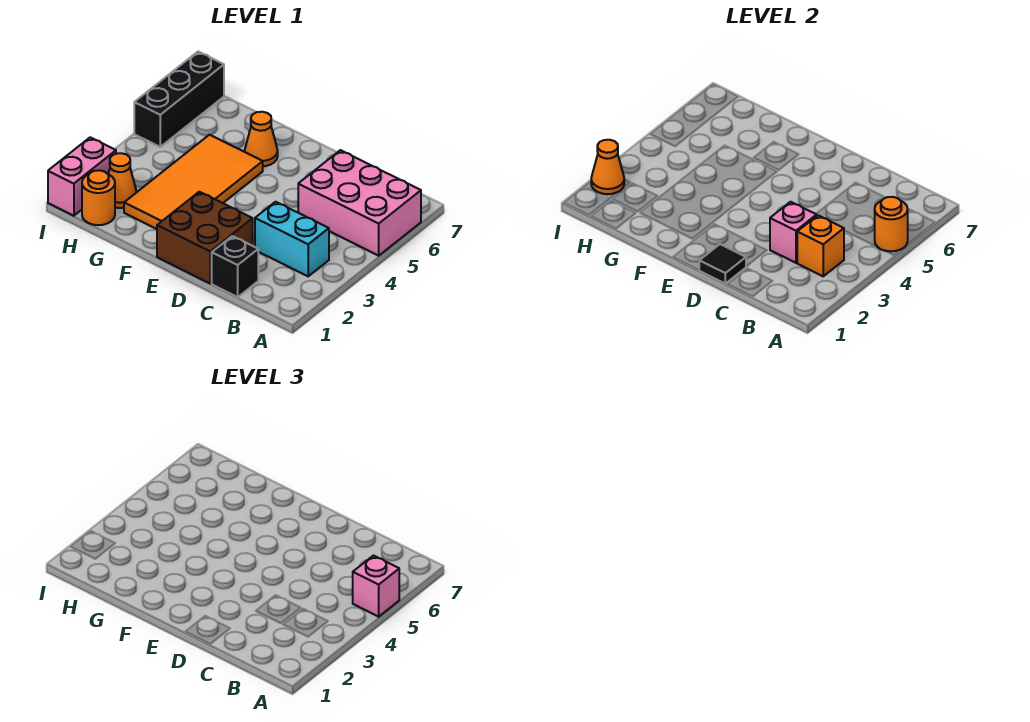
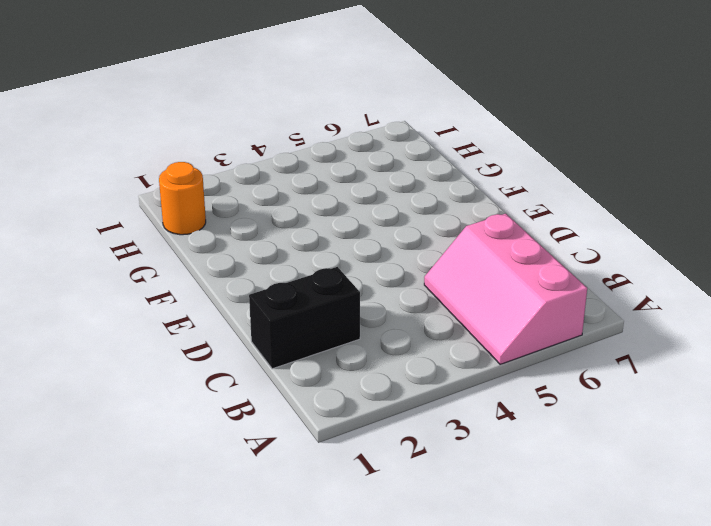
pink 2x3 slope [424,214,587,364] -> pink 2x3 brick [298,150,421,256]
black 1x2 brick [249,267,360,369] -> black 1x1 brick [212,236,258,297]
none -> cyan 1x2 brick [255,202,329,276]
none -> brown 2x2 brick [157,192,253,283]
none -> orange 2x4 tile [124,135,263,229]

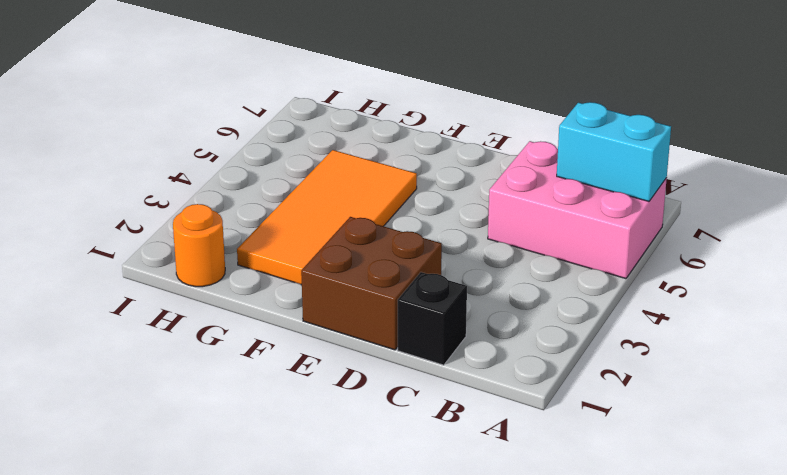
cyan 1x2 brick [557,102,671,201] -> cyan 1x2 brick moved to [255,202,329,276]
none -> orange 1x1 cone [245,112,278,166]
none -> orange 1x1 cone [108,153,137,208]
none -> pink 1x2 brick [48,137,116,216]

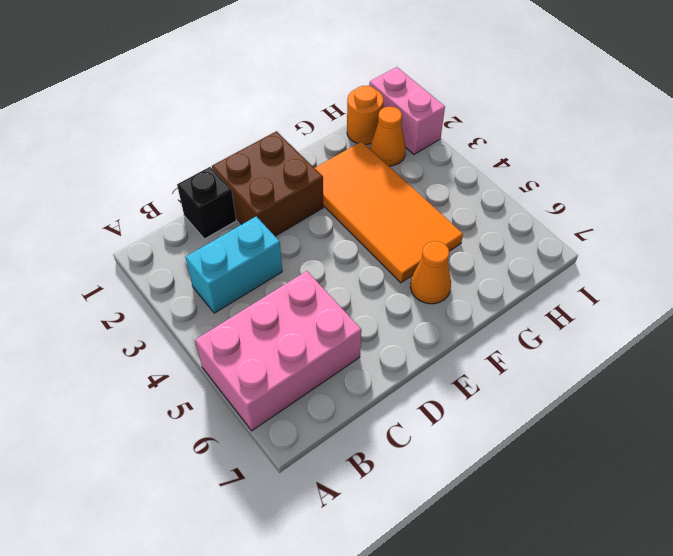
none -> black 1x3 brick [134,52,224,147]
none -> orange 1x1 round brick [875,197,908,251]
none -> orange 1x1 brick [797,215,844,276]

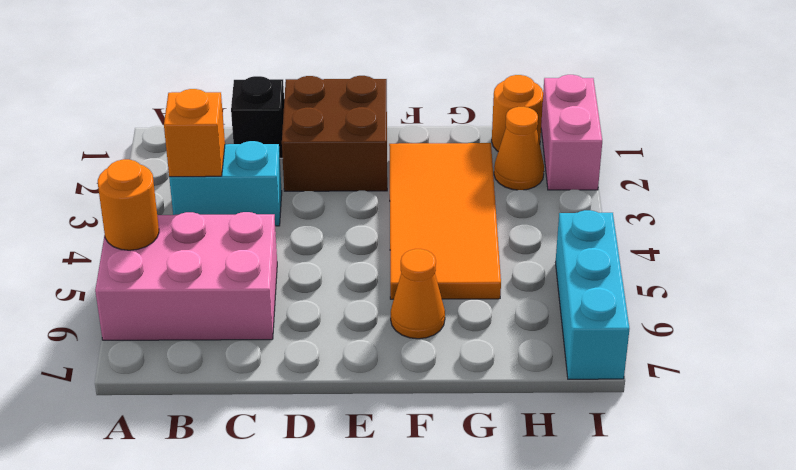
cyan 1x3 brick [556,210,629,379] -> black 1x3 brick [134,52,224,147]
none -> pink 1x1 brick [770,202,817,263]
none -> black 1x1 tile [699,244,746,283]
none -> orange 1x1 cone [591,140,624,194]

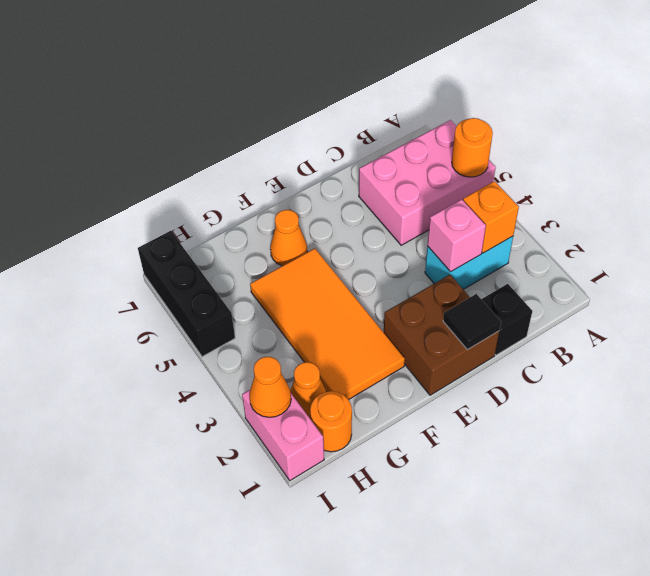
none -> pink 1x1 brick [353,556,399,617]

